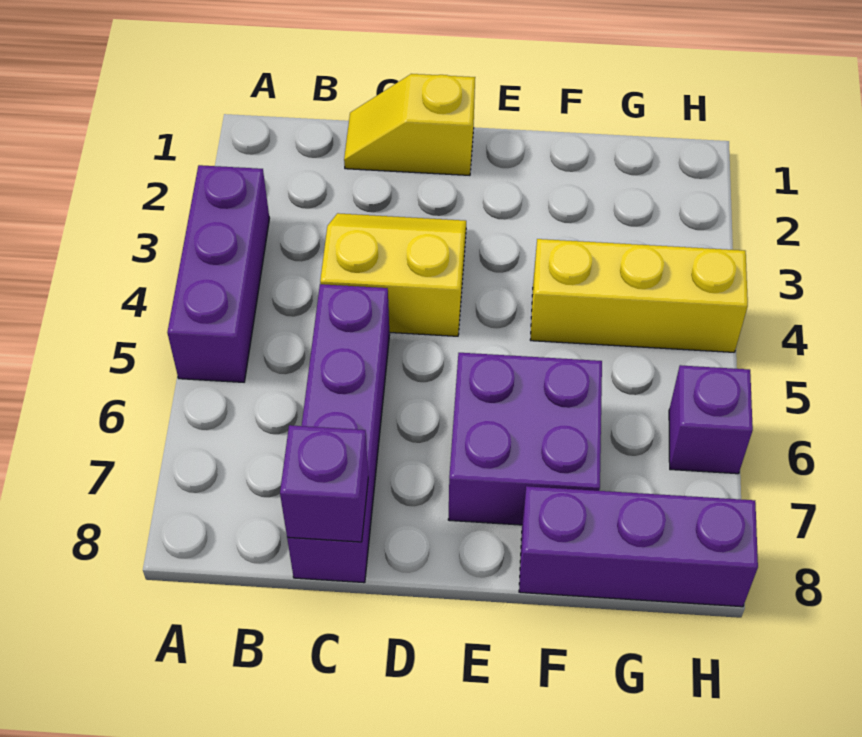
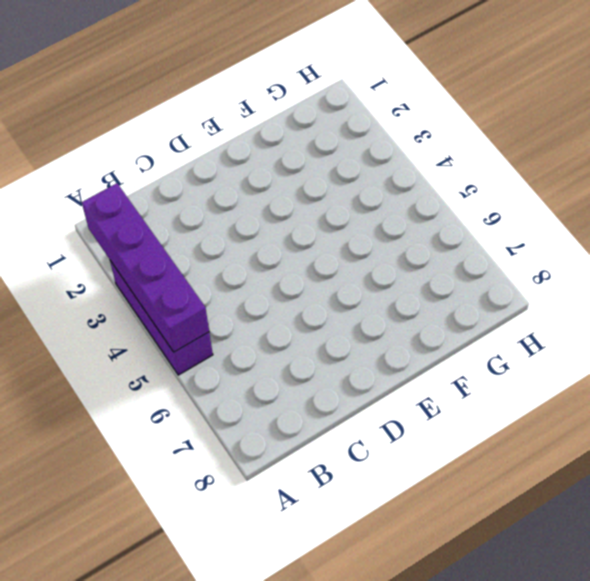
purple 1x4 brick [82,183,209,352] -> purple 1x4 brick moved to [287,284,390,583]
none -> yellow 1x2 slope [344,74,475,175]
none -> yellow 2x2 slope [320,213,466,336]

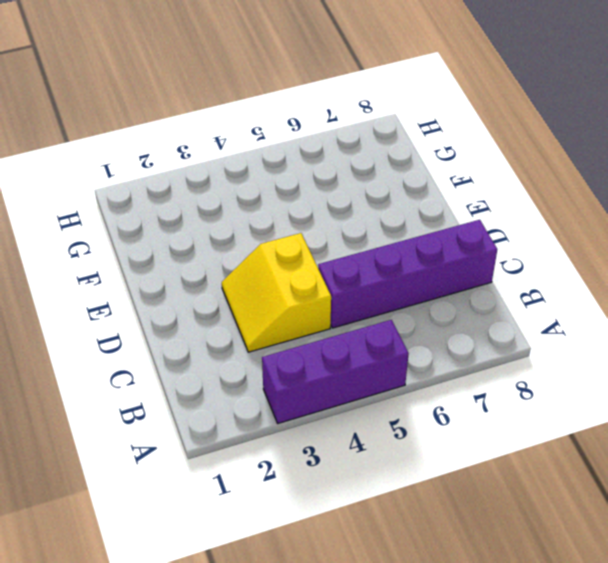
none -> yellow 1x2 slope [344,74,475,175]
none -> purple 2x2 brick [448,353,602,525]

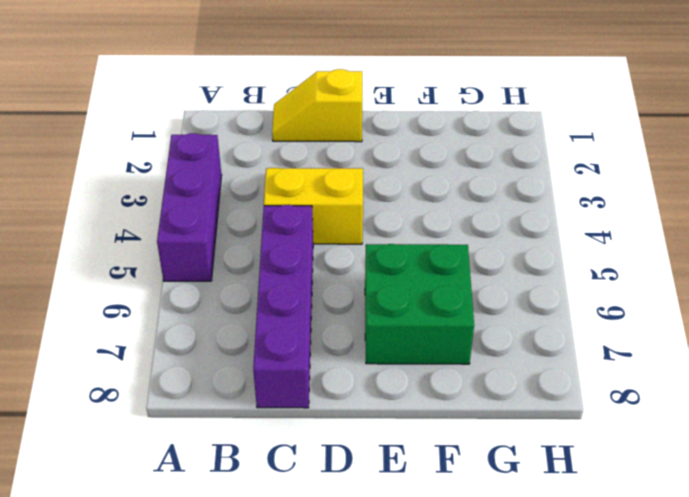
green 2x2 brick [365,244,474,364] -> purple 2x2 brick [448,353,602,525]
none -> yellow 1x3 brick [530,239,748,352]
none -> purple 1x3 brick [519,486,758,607]

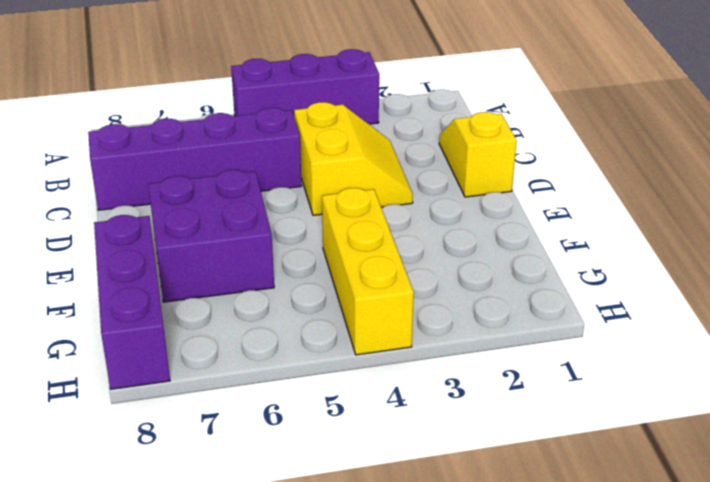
none -> purple 1x1 brick [669,365,753,474]
none -> purple 1x1 brick [280,425,368,542]

